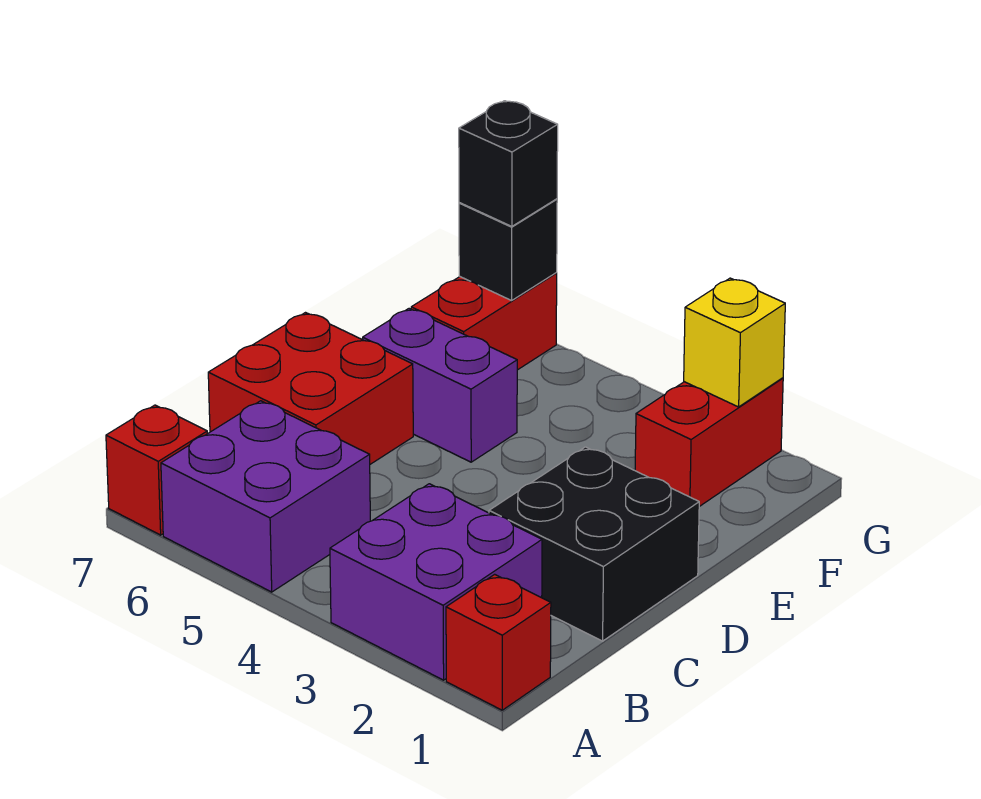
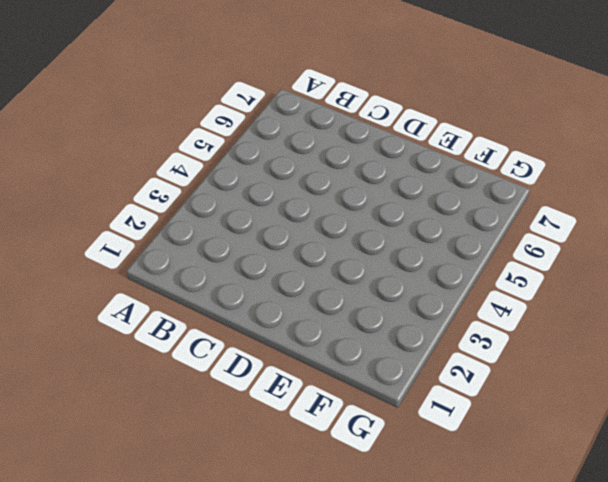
none -> red 1x1 brick [446,574,551,710]
none -> purple 2x2 brick [330,484,542,680]
none -> purple 2x2 brick [161,401,370,592]

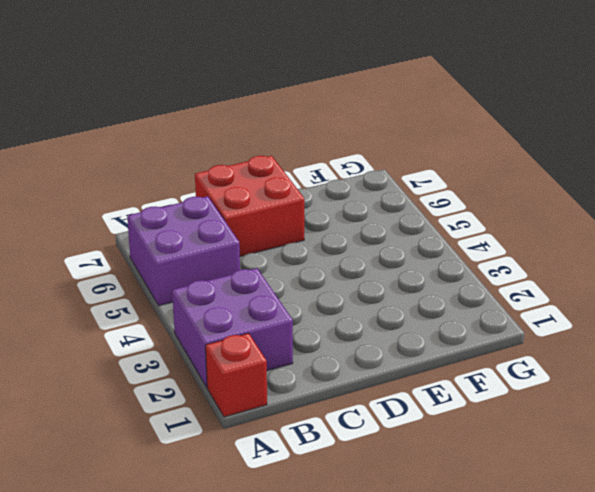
none -> red 1x1 brick [106,405,207,535]
none -> black 2x2 brick [489,447,699,641]
none -> purple 1x2 brick [363,309,517,462]

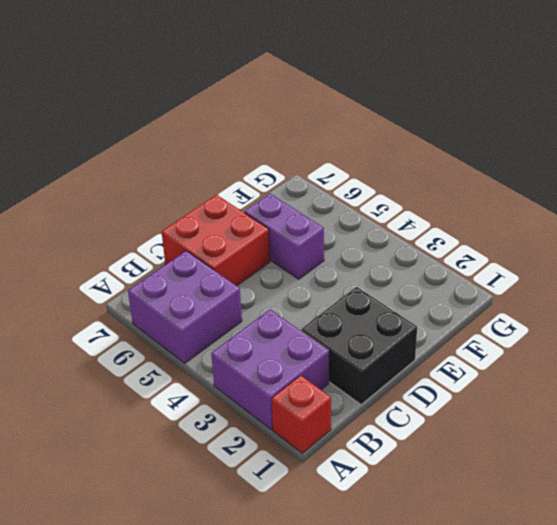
none -> red 1x1 brick [106,405,207,535]
none -> red 1x2 brick [635,378,783,507]
none -> red 1x2 brick [411,273,557,370]

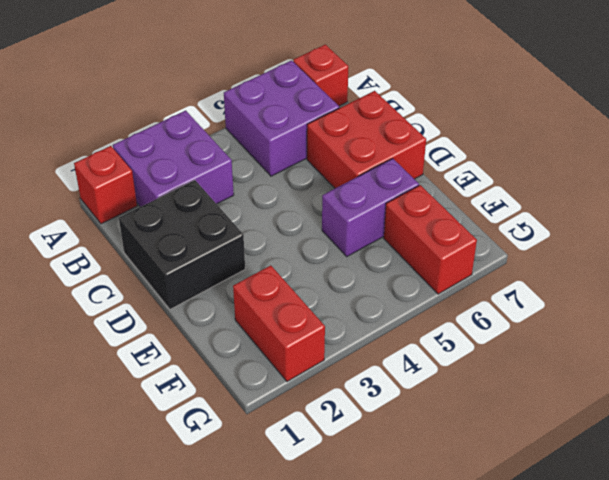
none -> yellow 1x1 brick [684,278,785,407]
none -> black 1x1 brick [459,199,557,301]
none -> black 1x1 brick [459,101,558,226]

